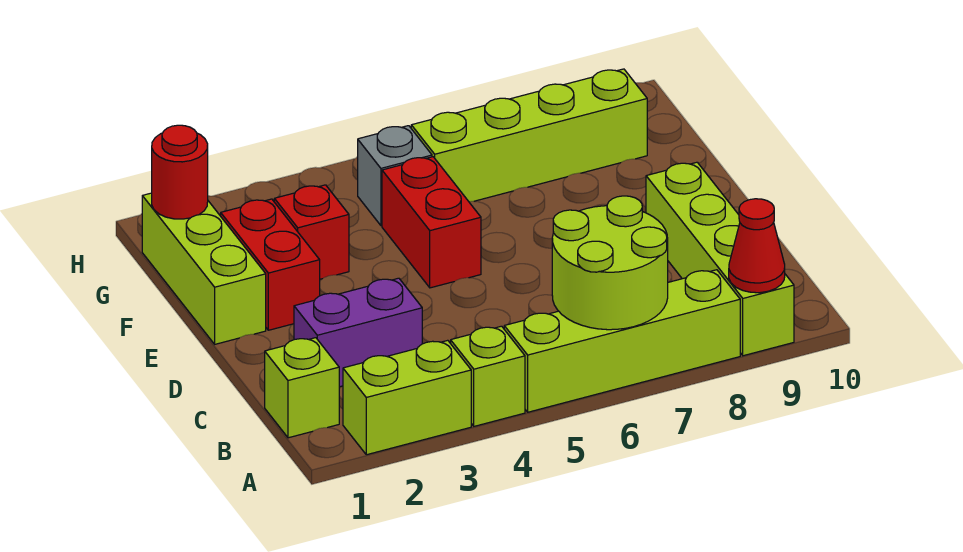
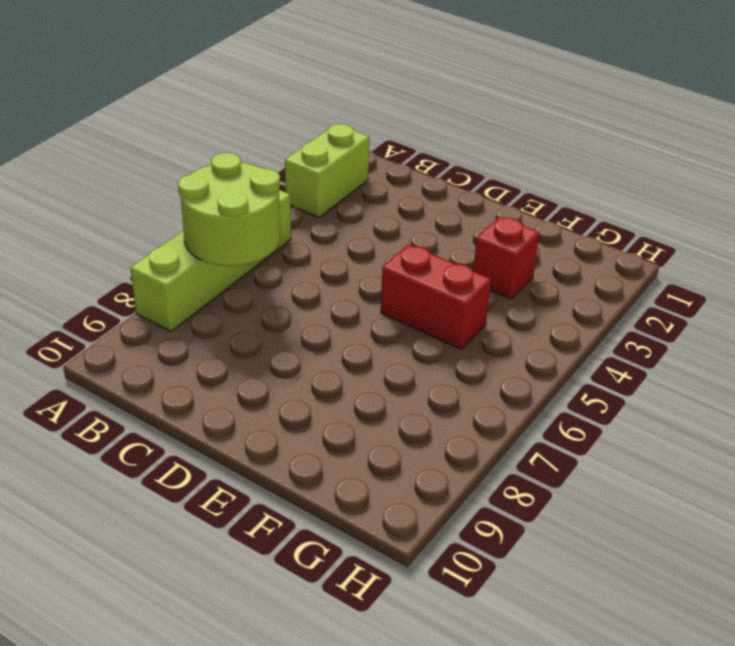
none -> lime 1x1 brick [451,326,525,426]
none -> lime 1x4 brick [646,162,794,356]
none -> lime 1x1 brick [265,338,339,438]

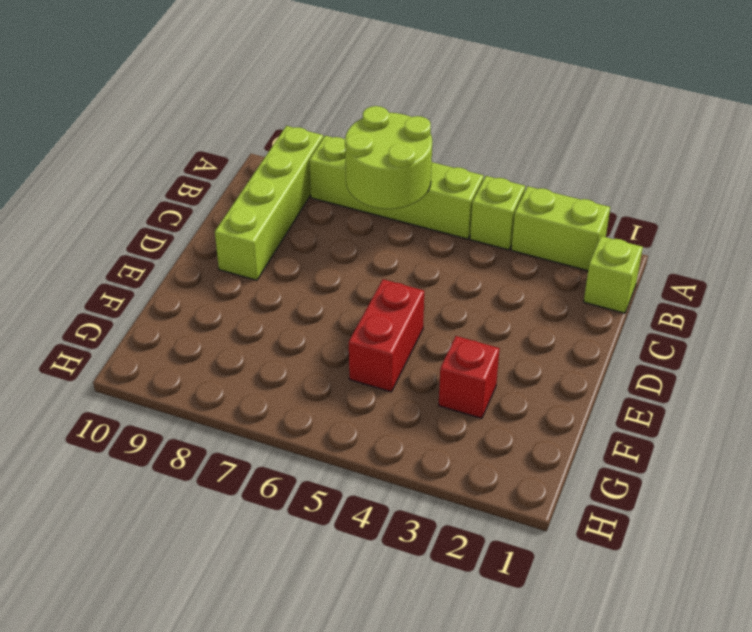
none -> purple 1x2 brick [294,278,422,387]
none -> lime 1x3 brick [142,193,266,344]
none -> red 1x2 brick [221,199,320,330]

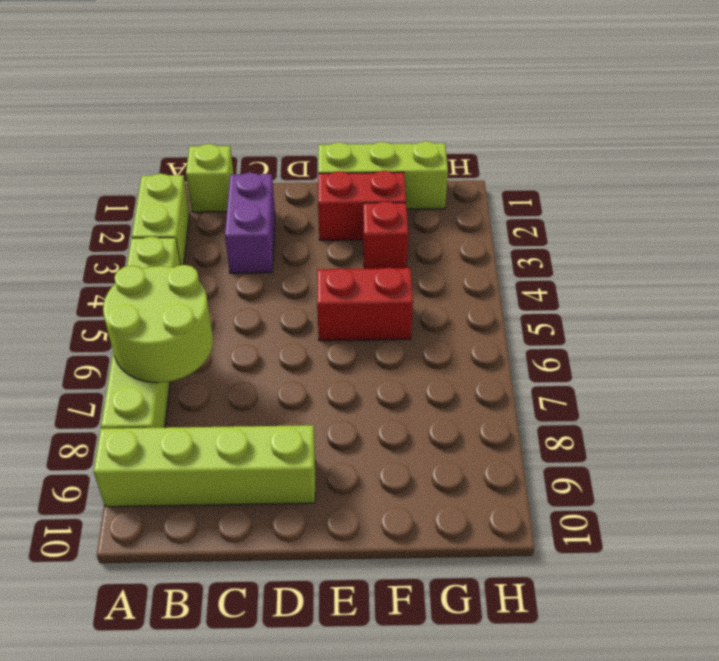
none -> grey 1x1 brick [358,126,432,226]
none -> lime 1x4 brick [411,69,647,202]
none -> red 1x1 cone [729,199,785,293]

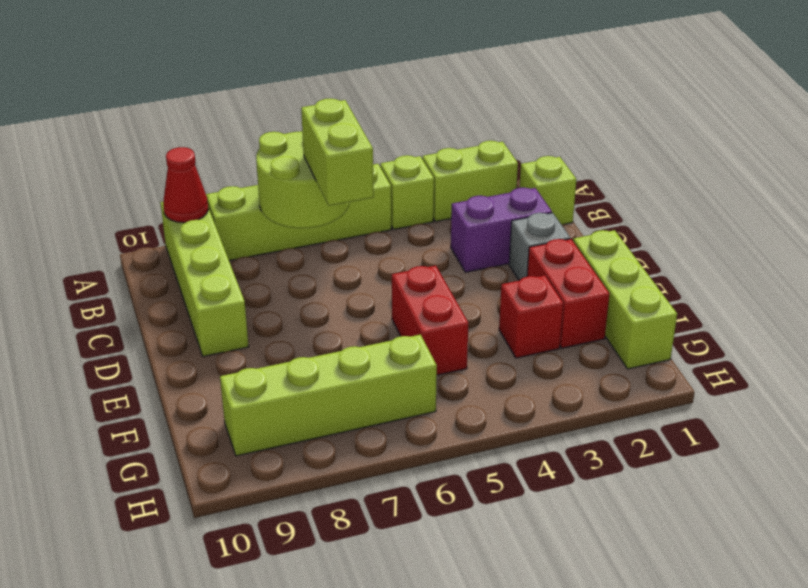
lime 1x2 brick [301,98,374,206] -> none
grey 1x1 brick [509,213,570,280] -> grey 1x1 brick moved to [358,126,432,226]
none -> red 1x1 round brick [152,125,208,219]

